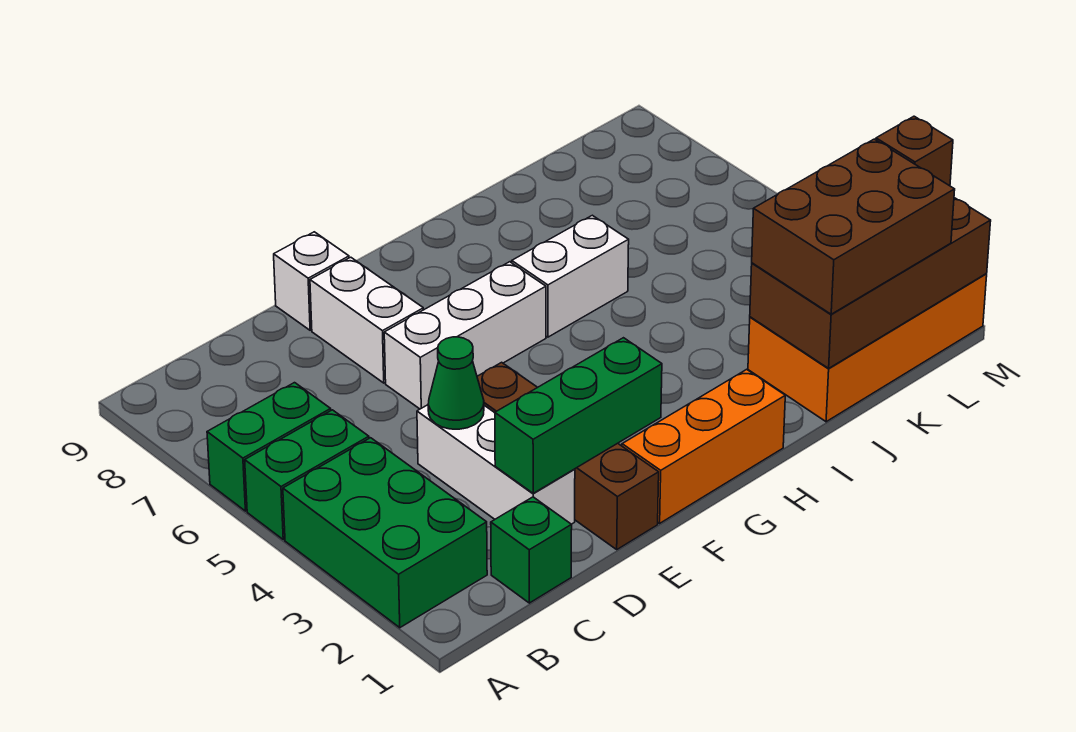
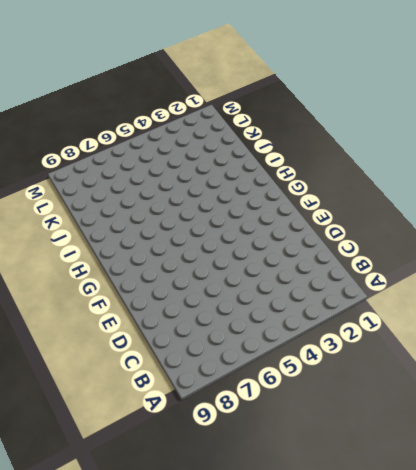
none -> green 2x3 brick [283,438,487,628]
none -> green 1x2 brick [245,410,369,540]
none -> green 1x2 brick [207,383,331,511]

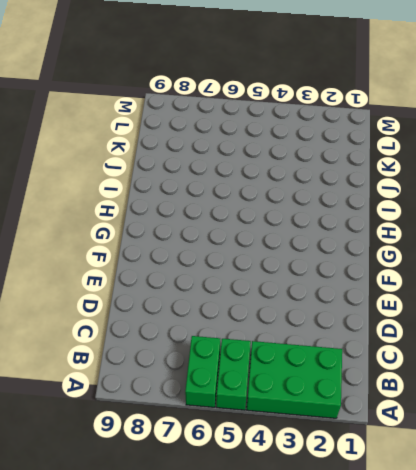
none -> green 1x1 brick [491,497,572,603]
none -> white 1x3 brick [417,405,575,524]
none -> brown 1x4 brick [477,362,659,549]

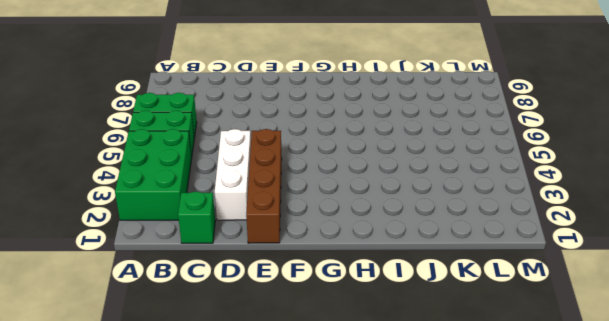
none -> white 1x3 brick [384,262,546,409]
none -> white 1x2 brick [310,257,423,383]
none -> white 1x1 brick [274,232,349,330]

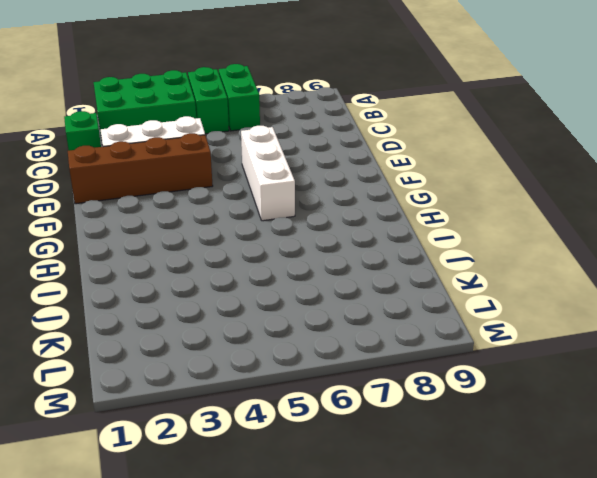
none -> white 1x2 brick [310,257,423,383]
none -> white 1x1 brick [274,232,349,330]
none -> orange 1x3 brick [622,369,785,523]

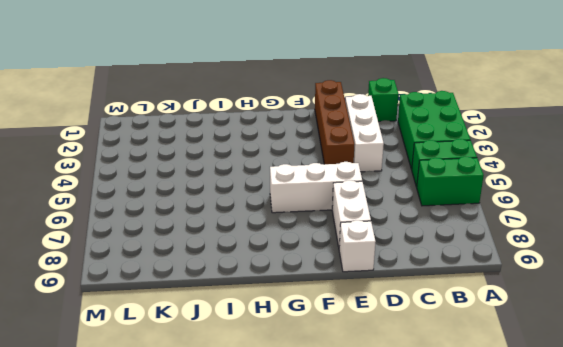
none -> orange 1x3 brick [622,369,785,523]
none -> white 1x2 brick [512,215,629,337]
none -> orange 2x4 brick [748,274,987,422]

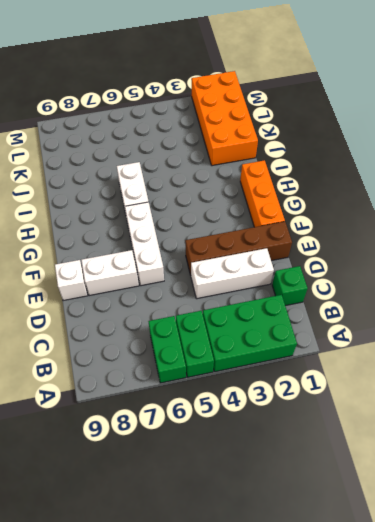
none -> green 1x3 brick [495,338,662,493]
none -> green 1x1 cone [428,337,484,429]
none -> brown 2x4 brick [750,198,991,368]

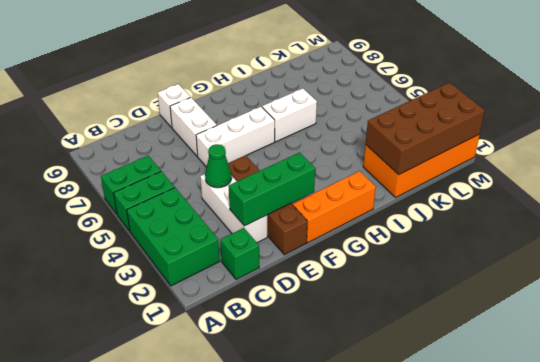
none -> brown 2x3 brick [752,139,955,314]
none -> brown 1x1 brick [876,116,953,186]

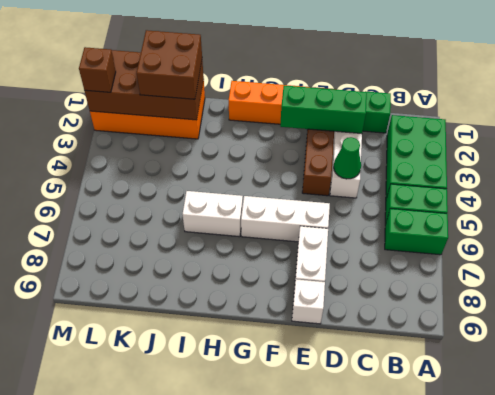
brown 2x2 brick [137,30,202,99] -> brown 2x3 brick [752,139,955,314]

